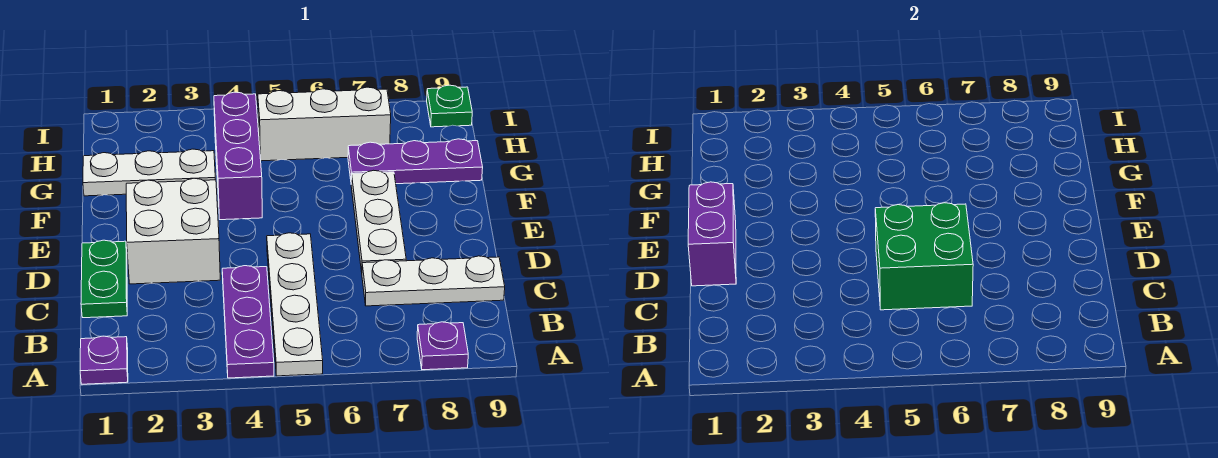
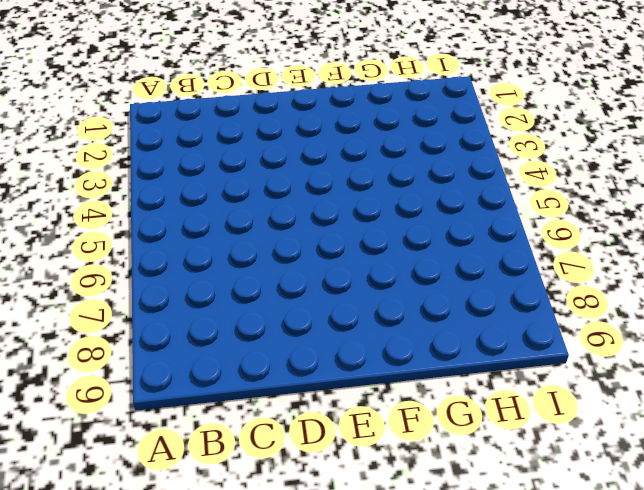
none -> purple 1x1 plate [80,336,128,384]
none -> purple 1x3 plate [222,266,274,378]
none -> white 1x4 plate [267,233,323,376]

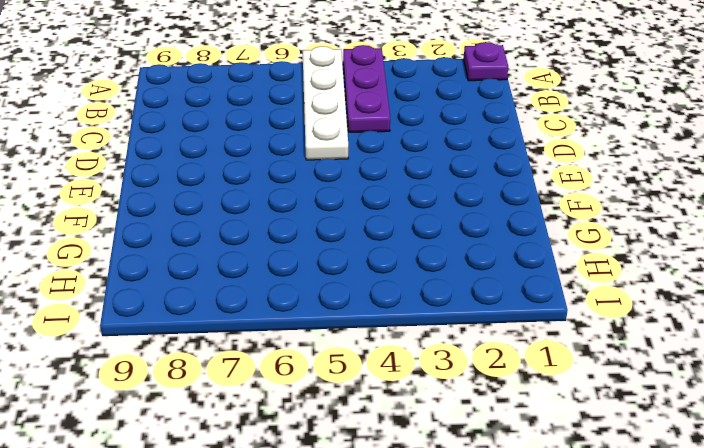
none -> purple 1x1 plate [417,322,468,370]
none -> green 1x2 plate [81,240,127,318]
none -> white 1x3 plate [362,256,505,306]

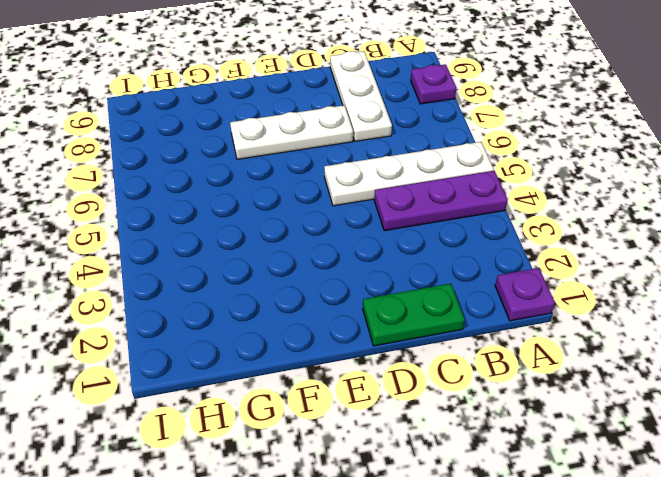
none -> white 2x2 brick [126,178,220,284]
none -> purple 1x3 brick [214,92,262,220]
none -> white 1x3 plate [83,149,215,196]

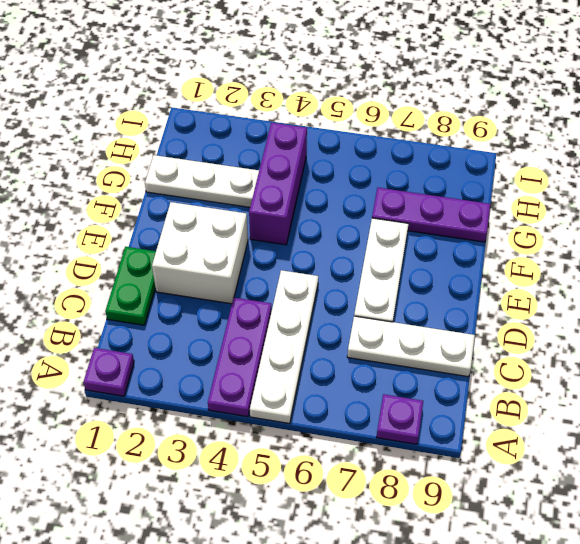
none -> white 1x3 brick [258,87,391,161]
none -> green 1x1 plate [427,85,472,127]
none -> green 2x2 brick [875,203,973,310]

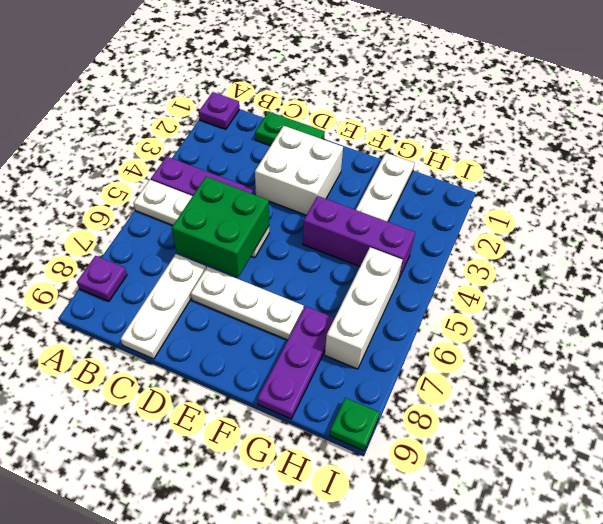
none -> purple 1x2 brick [688,182,736,286]

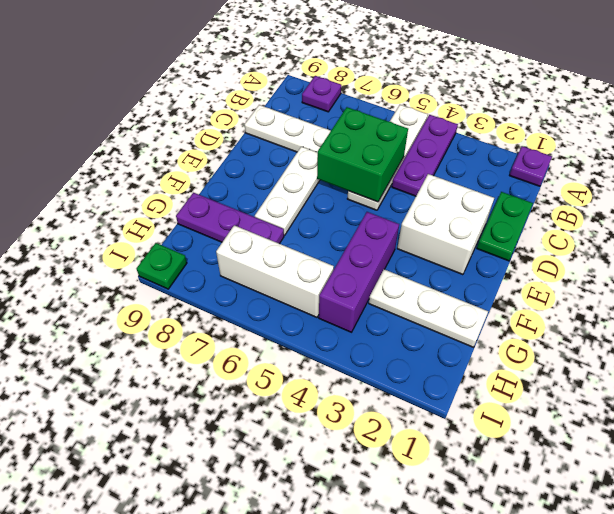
none -> purple 1x2 brick [688,182,736,286]

